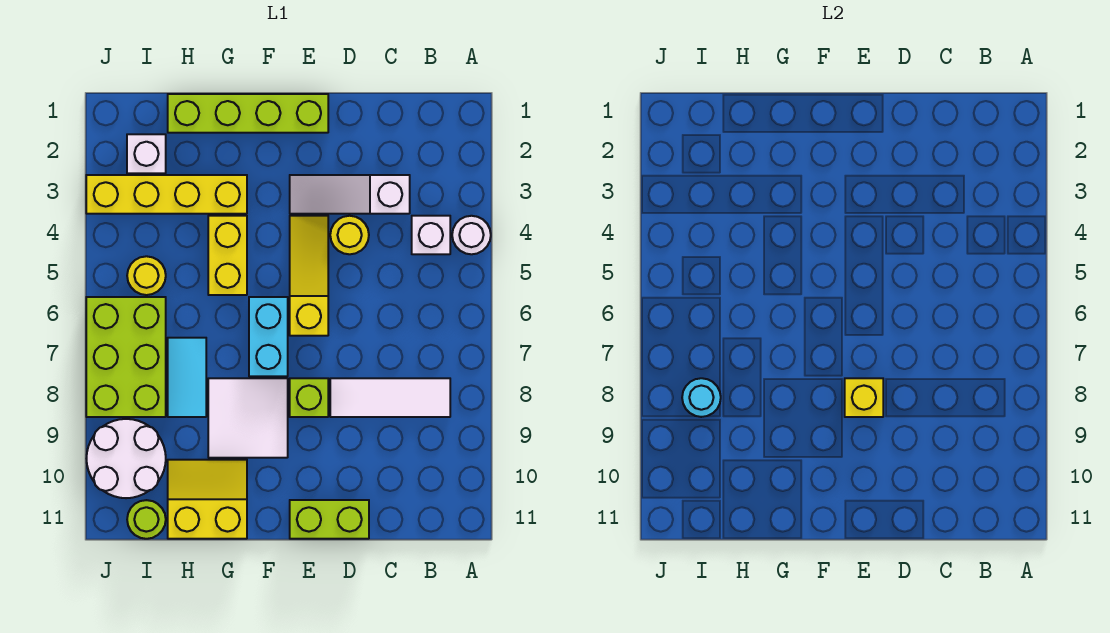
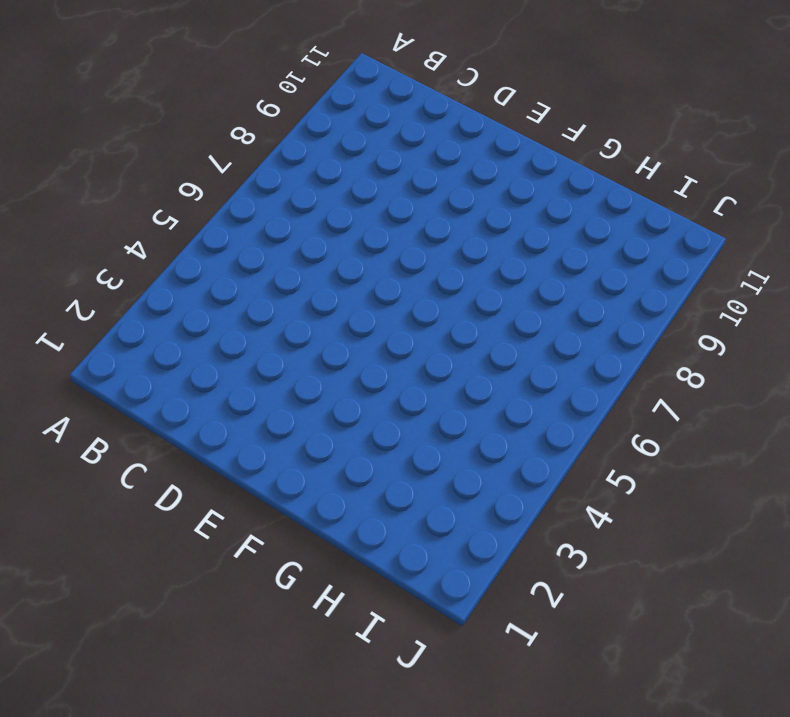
none -> white 1x1 round brick [452,216,491,254]
none -> white 1x1 brick [412,216,450,254]
none -> white 1x3 tile [330,378,450,417]

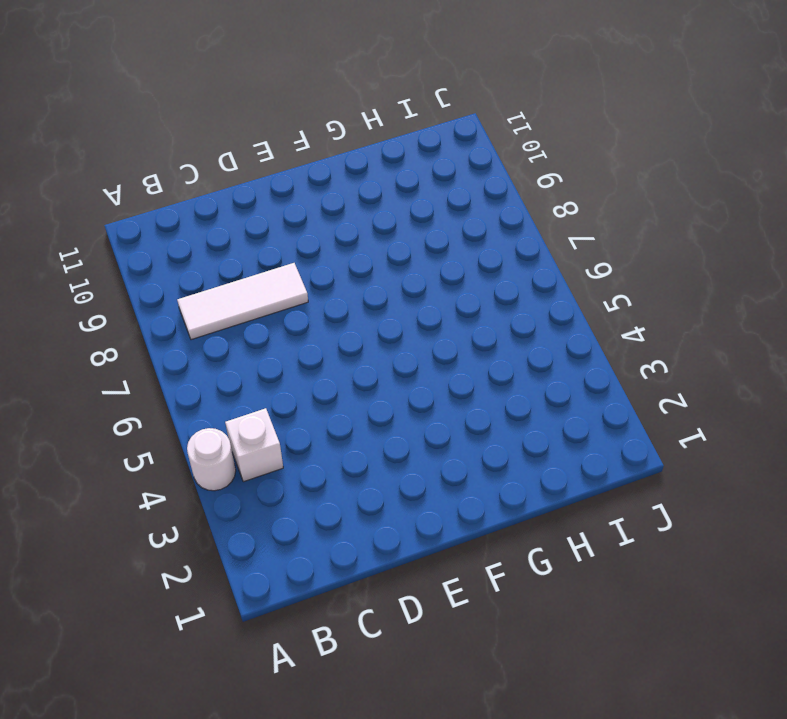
none -> white 1x3 slope [290,175,410,214]
none -> yellow 1x1 round brick [330,216,369,254]
none -> lime 1x2 brick [290,500,369,539]

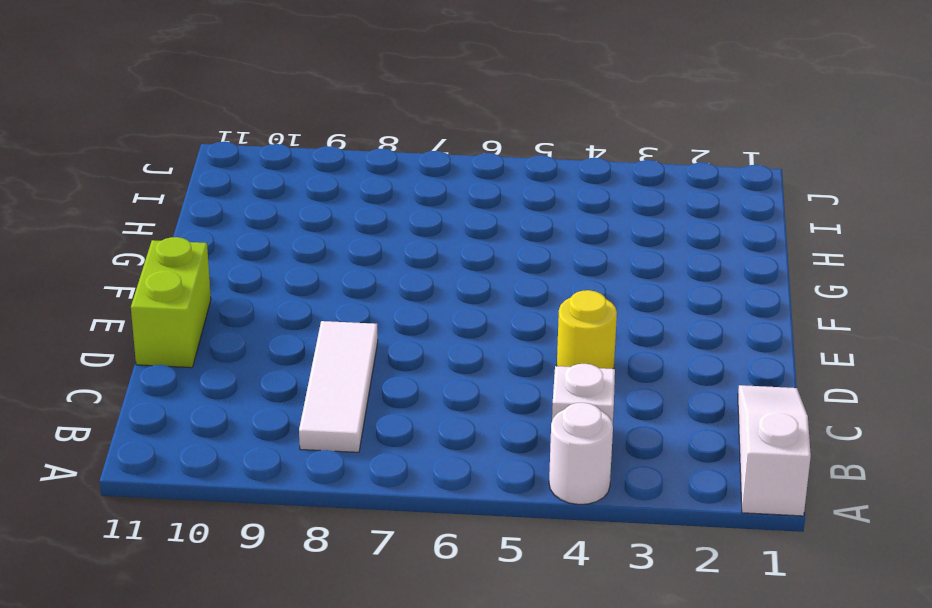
white 1x3 slope [738,385,811,516] -> white 1x3 slope moved to [290,175,410,214]
none -> lime 1x4 brick [168,94,328,133]
none -> yellow 1x3 slope [290,216,328,336]
none -> lime 1x1 brick [290,378,328,417]

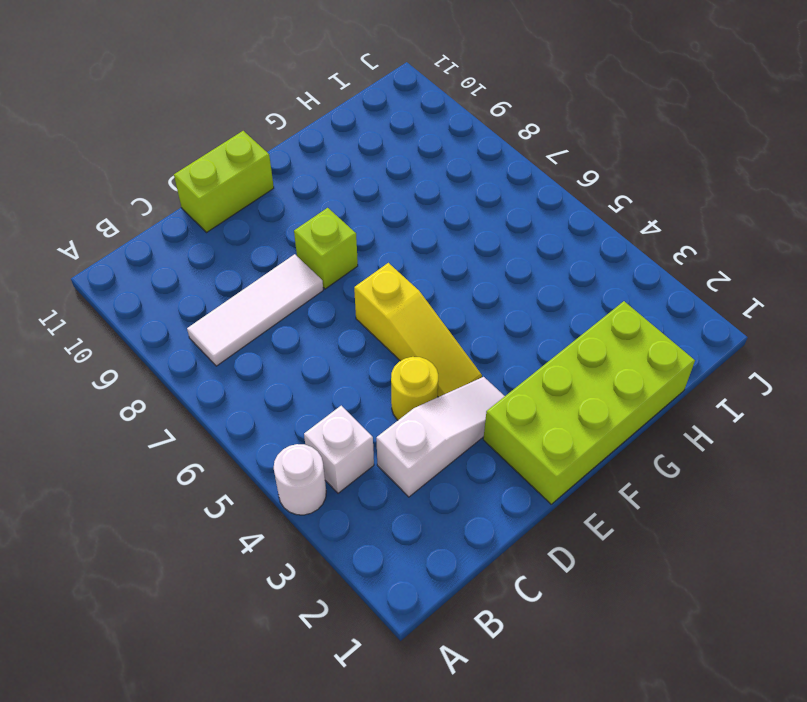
lime 2x4 brick [483,301,695,504] -> lime 1x4 brick [168,94,328,133]
none -> cyan 1x2 brick [249,297,288,376]
none -> white 2x2 tile [208,378,288,458]
none -> yellow 1x4 brick [86,175,247,214]

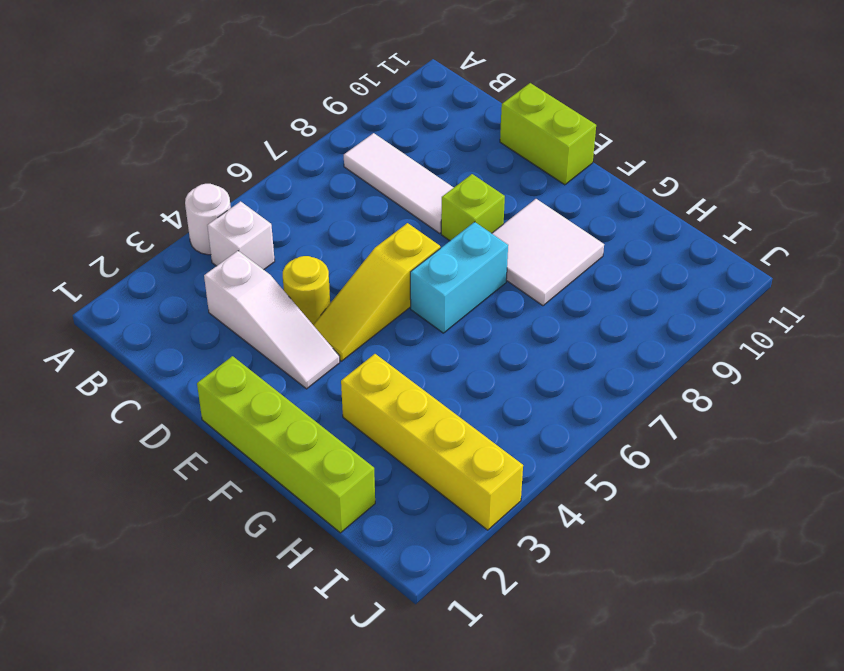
none -> yellow 1x2 brick [208,216,247,295]
none -> yellow 2x2 slope [168,460,247,539]
none -> cyan 1x2 tile [168,338,206,417]

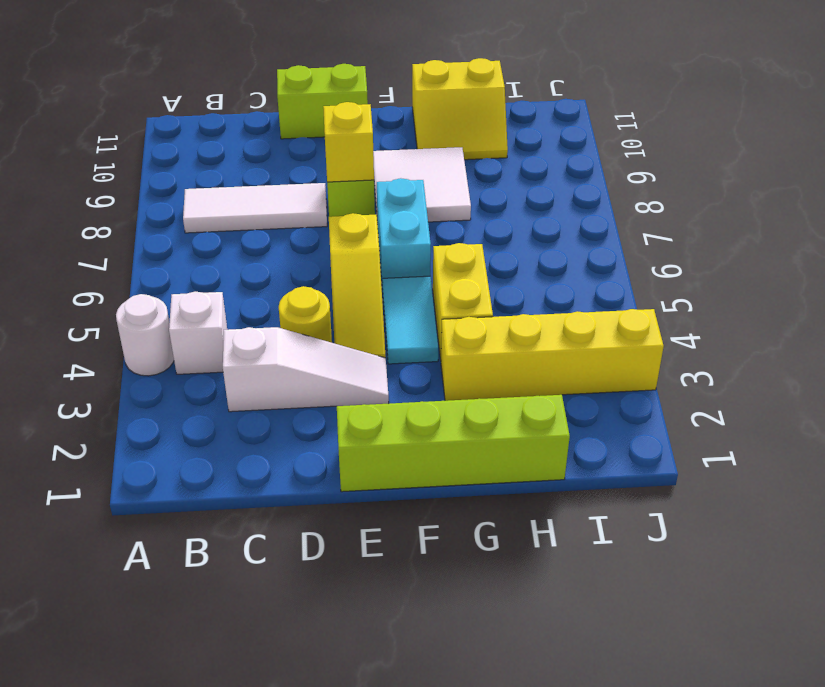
cyan 1x2 tile [382,276,438,364] -> cyan 1x2 tile moved to [168,338,206,417]
none -> white 1x1 brick [127,134,166,173]
none -> yellow 1x1 round brick [127,256,166,295]
none -> lime 2x3 brick [86,297,166,417]

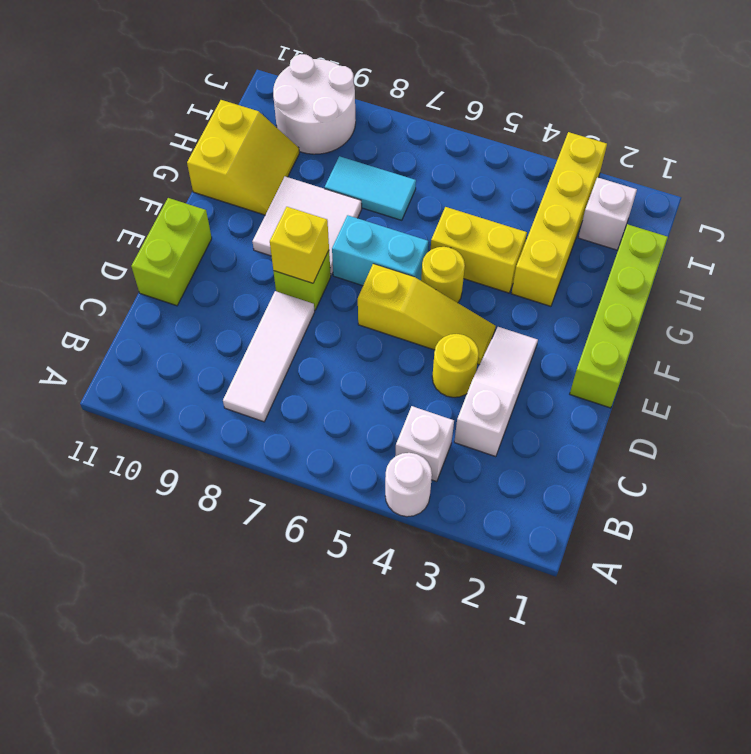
yellow 1x1 round brick [421,247,465,303] -> yellow 1x1 round brick moved to [127,256,166,295]
none -> lime 2x3 brick [86,297,166,417]
none -> lime 1x1 round brick [127,500,166,539]
none -> cyan 1x1 round brick [682,378,721,417]

